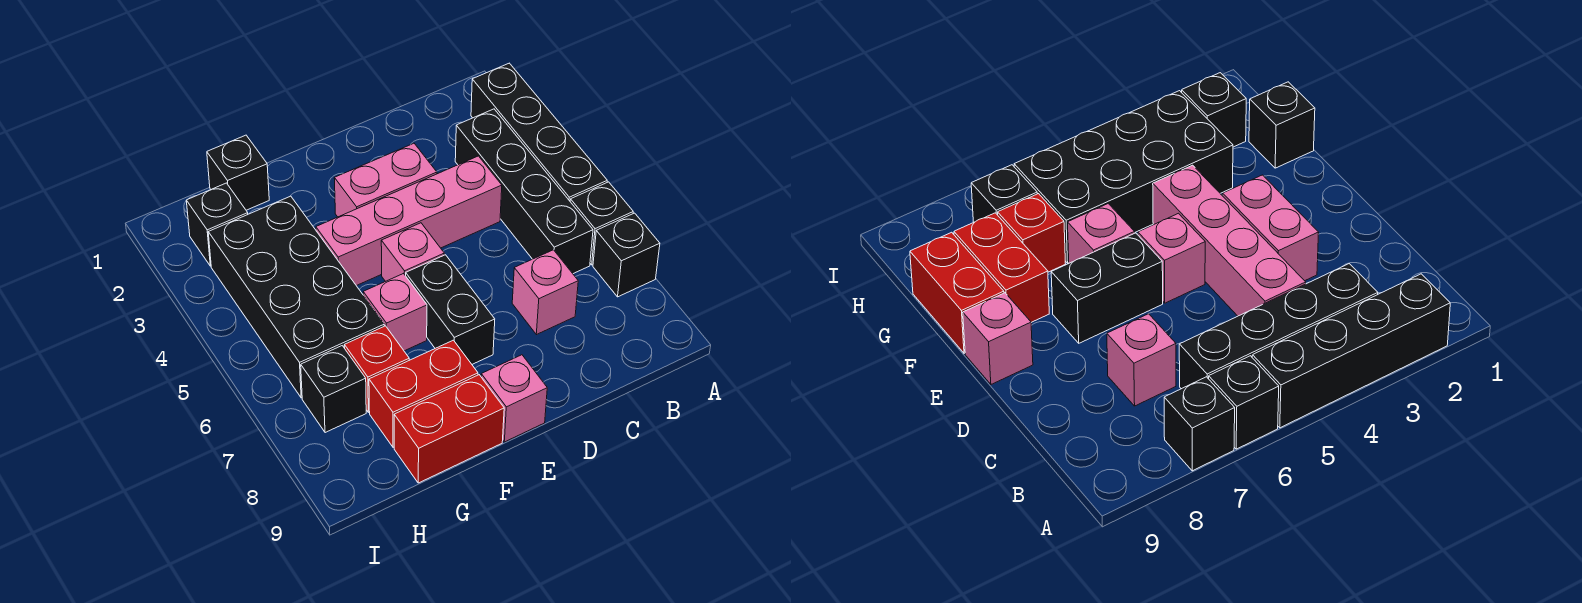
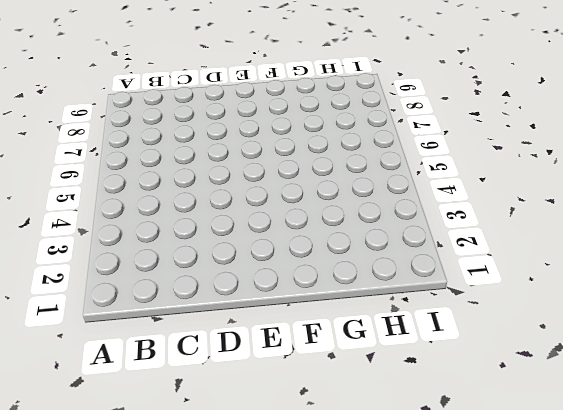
none -> black 1x4 brick [471,63,607,201]
none -> black 1x1 brick [570,182,633,265]
none -> black 1x1 brick [593,213,660,297]

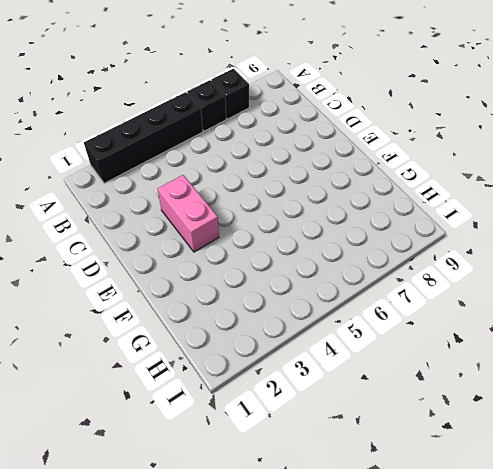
none -> black 1x4 brick [455,109,593,274]
none -> pink 1x4 brick [316,156,502,286]
none -> pink 1x1 brick [512,250,578,335]

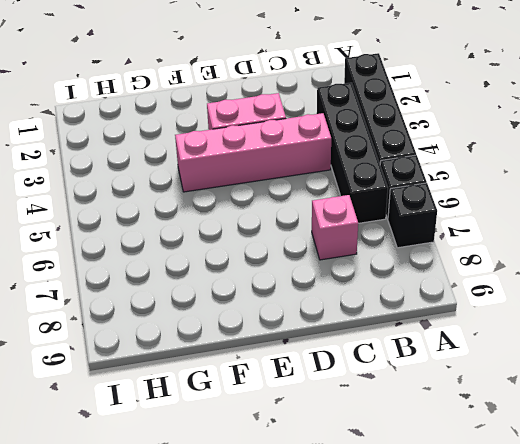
none -> pink 1x1 brick [381,223,444,281]
none -> black 1x2 brick [406,255,495,364]
none -> pink 1x1 brick [481,355,547,442]

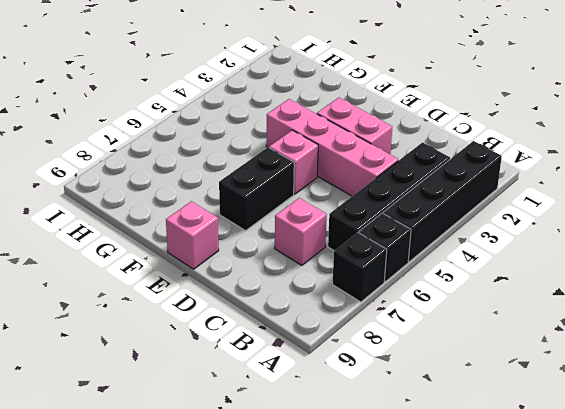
none -> pink 1x1 brick [363,274,427,351]
none -> red 1x2 brick [369,340,478,447]
none -> red 1x2 brick [394,375,504,483]

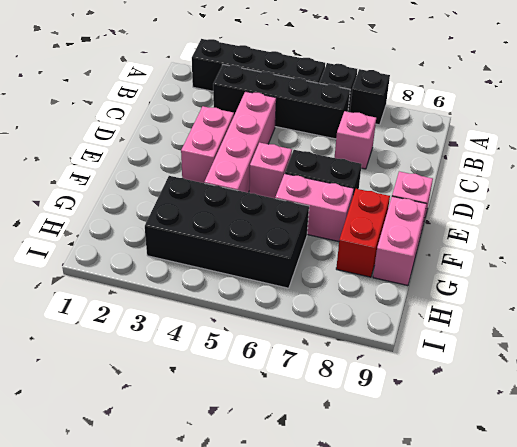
pink 1x2 brick [275,174,354,242] -> pink 1x1 brick [363,274,427,351]
pink 1x2 brick [373,196,427,286] -> red 1x2 brick [394,375,504,483]
none -> black 1x1 brick [207,135,269,210]
none -> red 1x1 brick [344,326,409,412]
none -> black 1x1 brick [186,183,248,266]

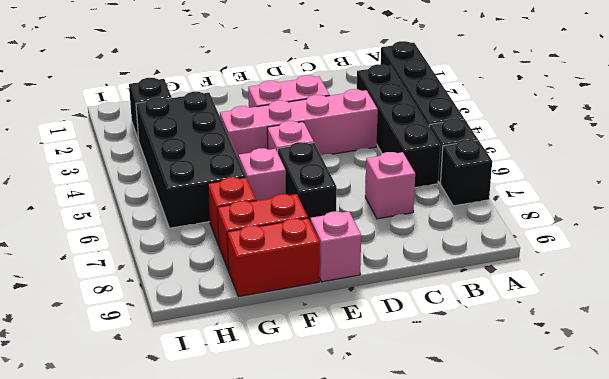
none -> black 1x1 brick [207,135,269,210]
none -> black 1x1 brick [301,346,366,433]

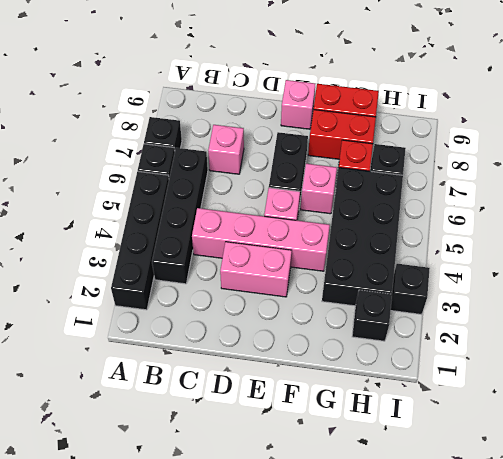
black 1x1 brick [391,264,430,315] -> black 1x1 brick moved to [207,135,269,210]

